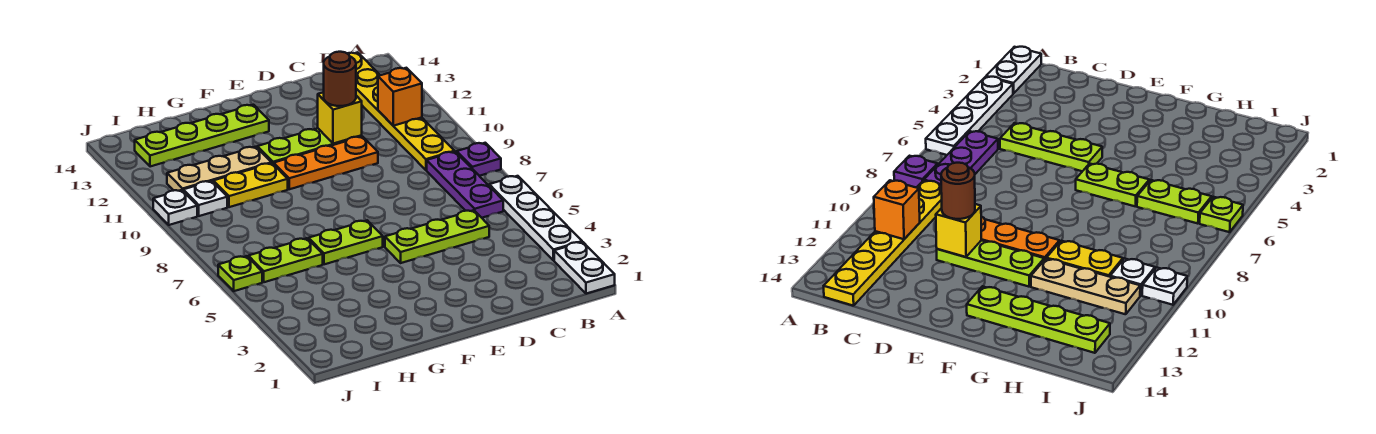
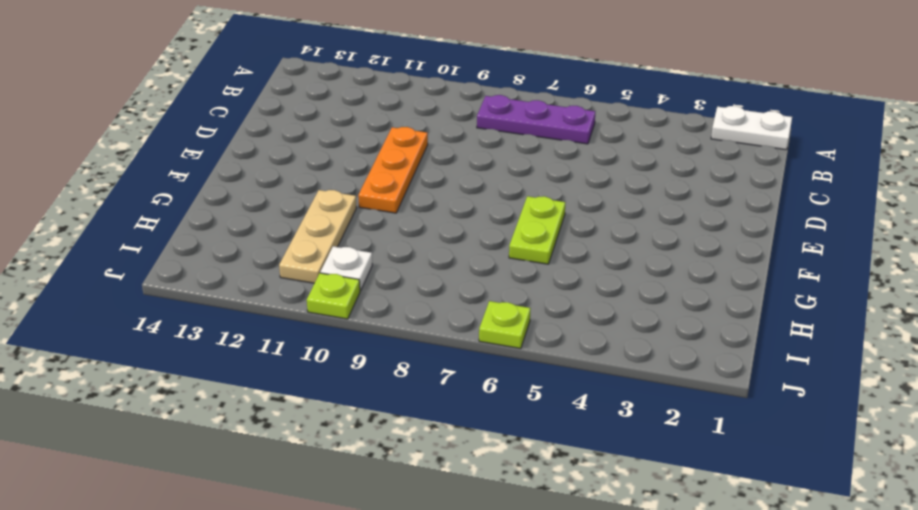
lime 1x1 plate [307,273,360,319] -> white 1x1 plate [153,190,197,225]
none -> white 1x4 plate [489,176,582,261]
none -> purple 1x1 plate [457,143,501,176]
none -> yellow 1x6 plate [347,52,455,170]

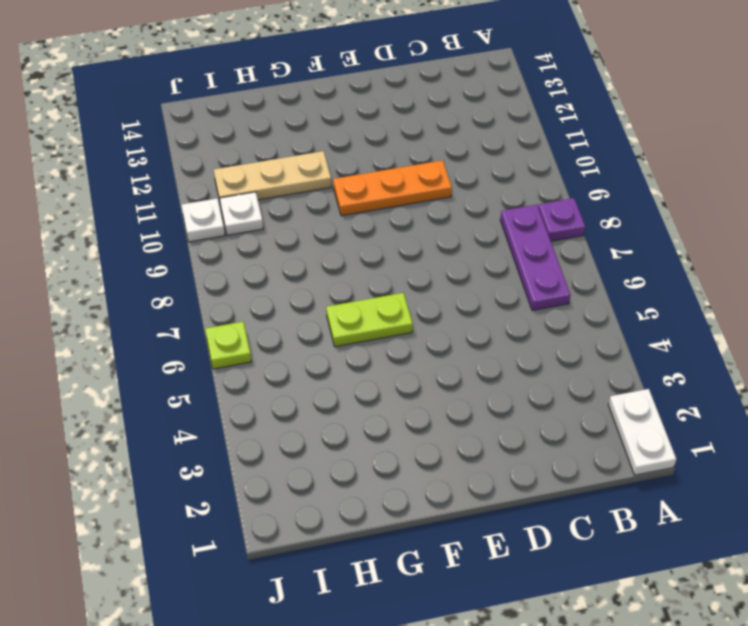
none -> white 1x4 plate [489,176,582,261]
none -> yellow 1x6 plate [347,52,455,170]
none -> lime 1x3 plate [385,210,489,263]

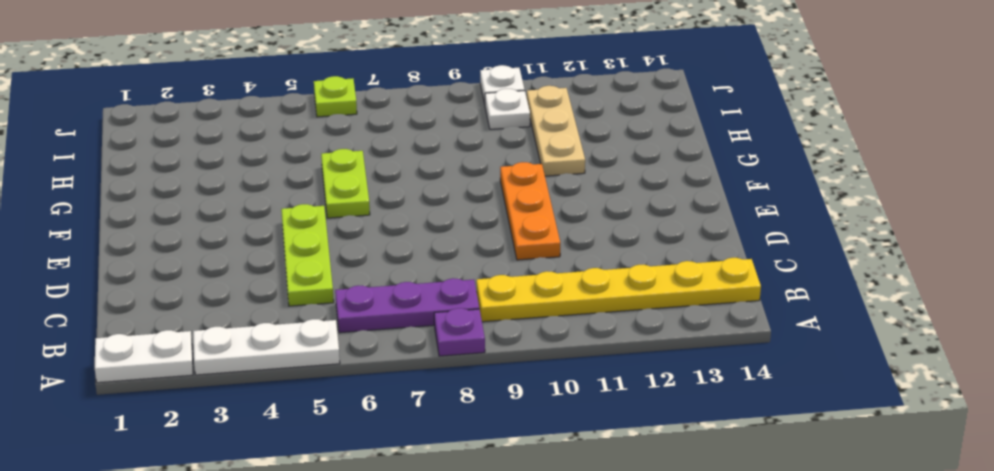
white 1x3 plate [193,319,340,375] -> white 1x4 plate [489,176,582,261]
none -> lime 1x3 plate [257,128,362,164]
none -> lime 1x4 plate [135,105,269,167]
none -> yellow 1x2 plate [213,163,288,207]

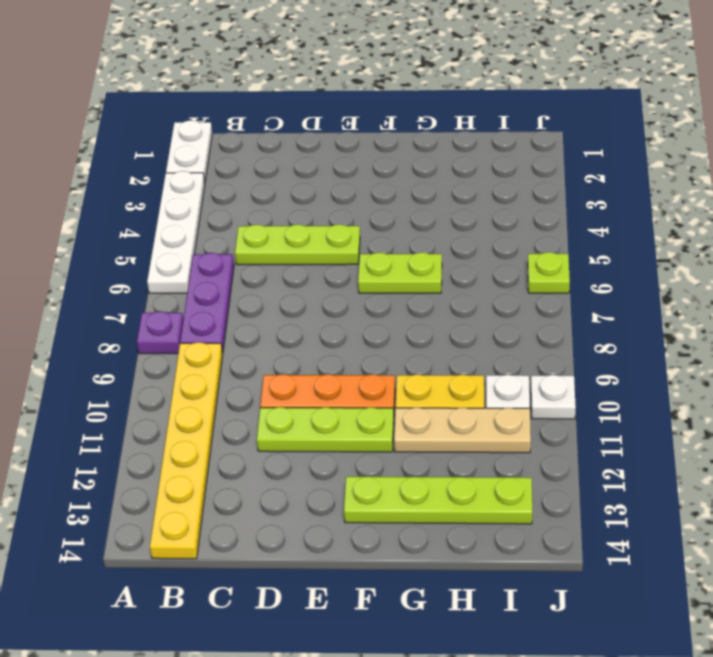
none -> lime 1x2 plate [248,238,323,282]
none -> orange 1x1 brick [378,68,422,126]
none -> yellow 1x1 brick [317,92,362,144]

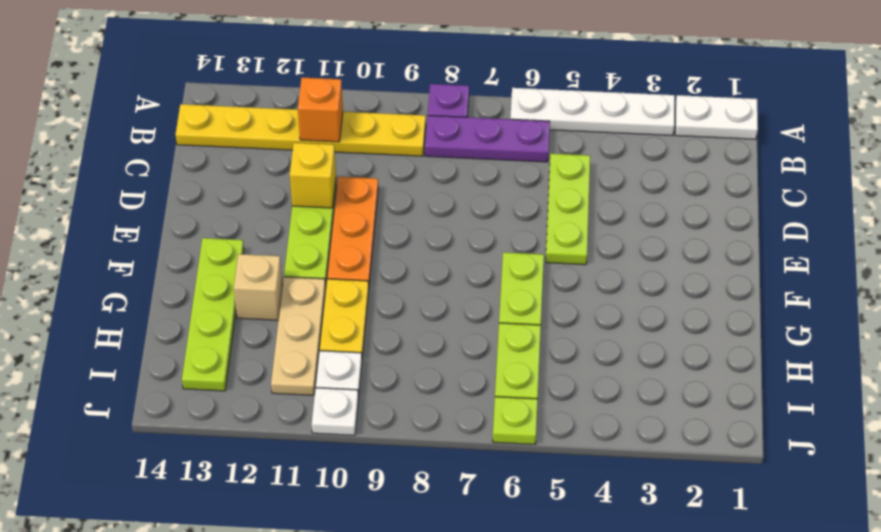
tan 1x1 brick [234,254,283,320] -> none
none -> brown 1x1 round brick [324,52,356,106]

